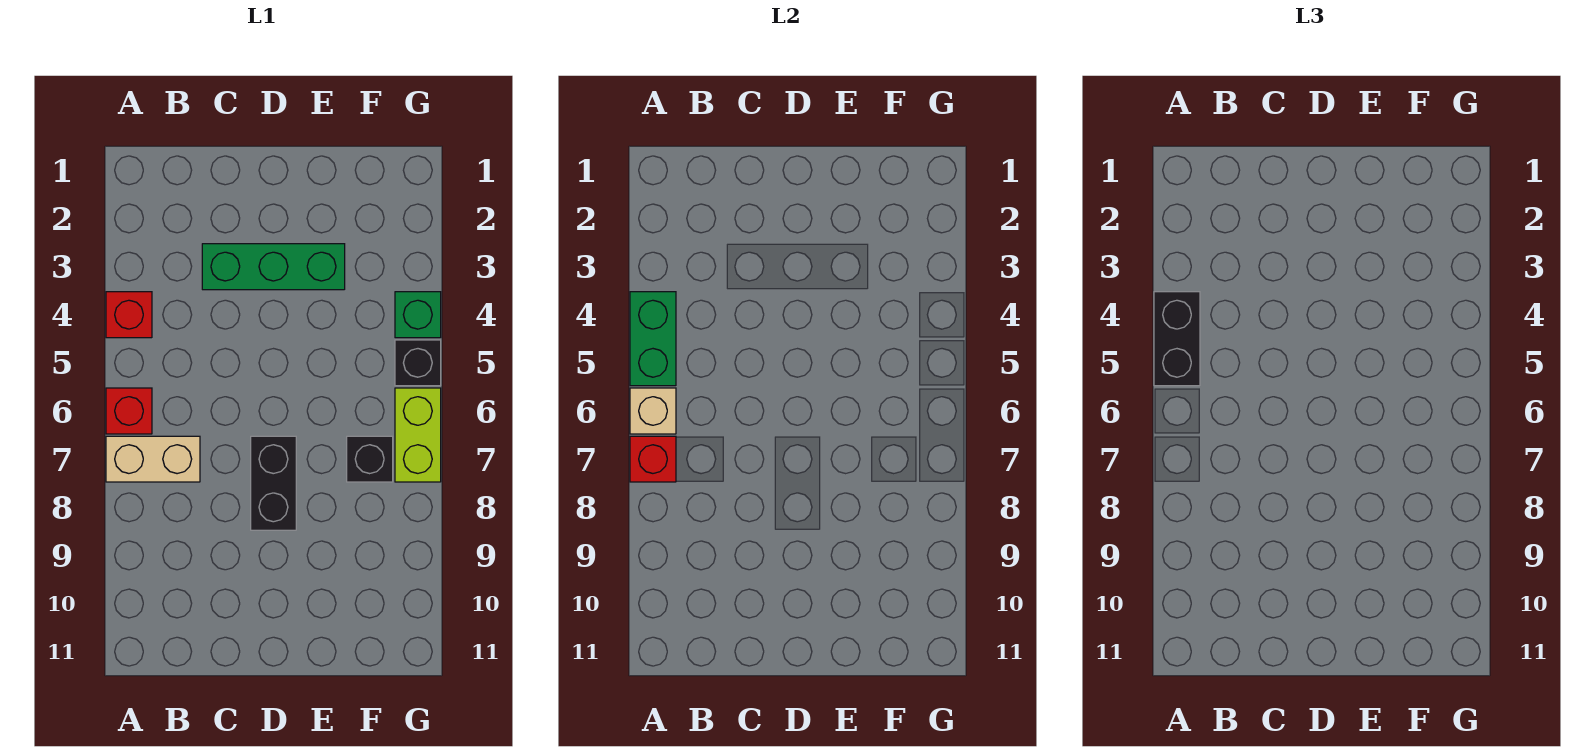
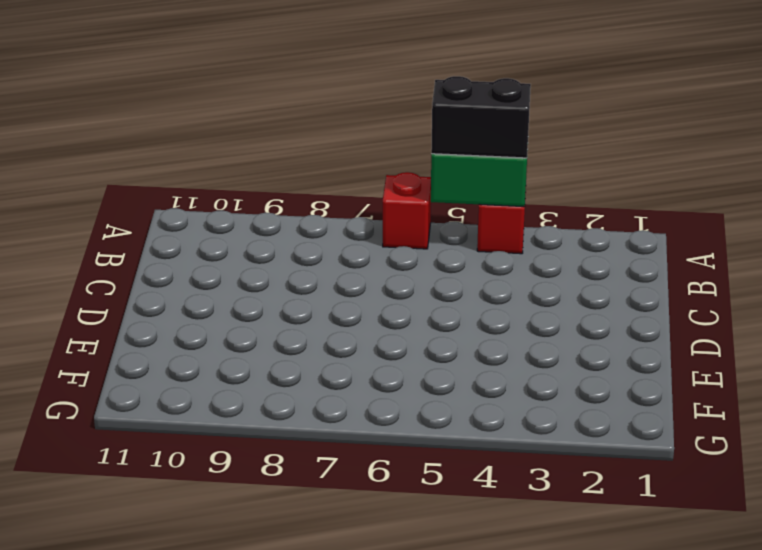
none -> tan 1x2 brick [106,436,200,482]
none -> green 1x3 brick [202,244,345,290]
none -> black 1x2 brick [251,436,296,530]

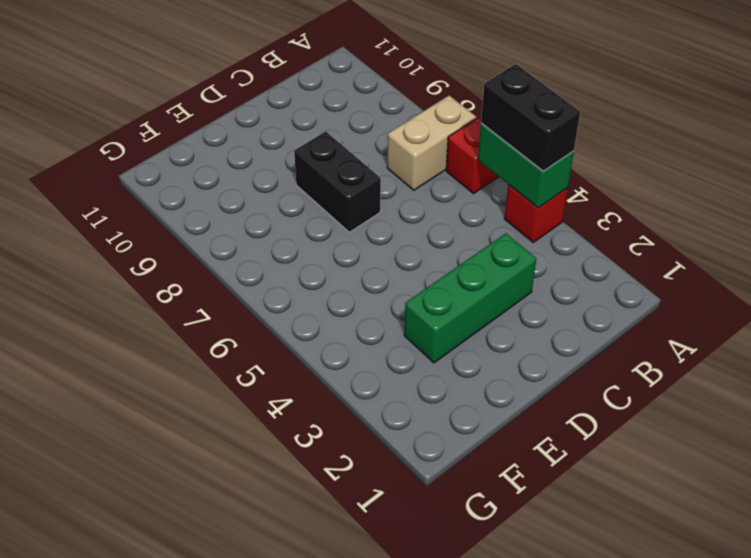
none -> black 1x1 brick [347,436,393,482]
none -> green 1x1 brick [395,292,441,338]
none -> black 1x1 brick [395,340,441,386]

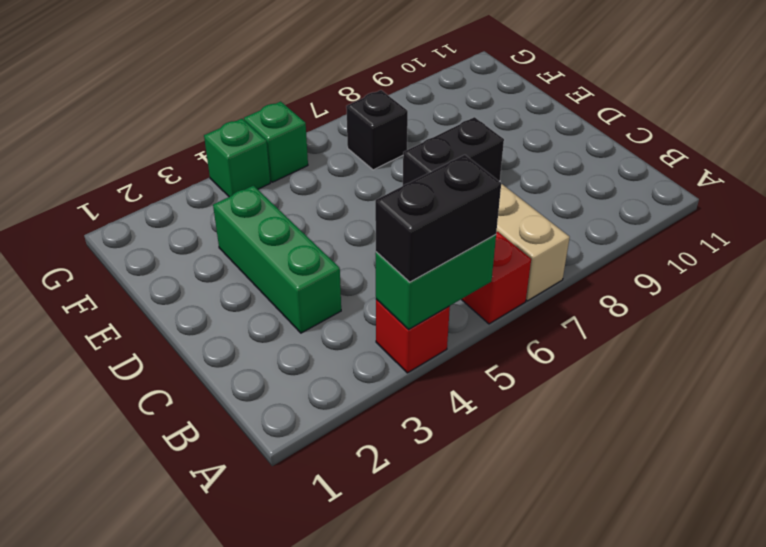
green 1x1 brick [244,101,308,182] -> black 1x1 brick [395,340,441,386]
none -> lime 1x2 brick [395,388,441,482]
none -> tan 1x1 brick [630,388,676,434]
none -> red 1x1 brick [630,436,676,482]

